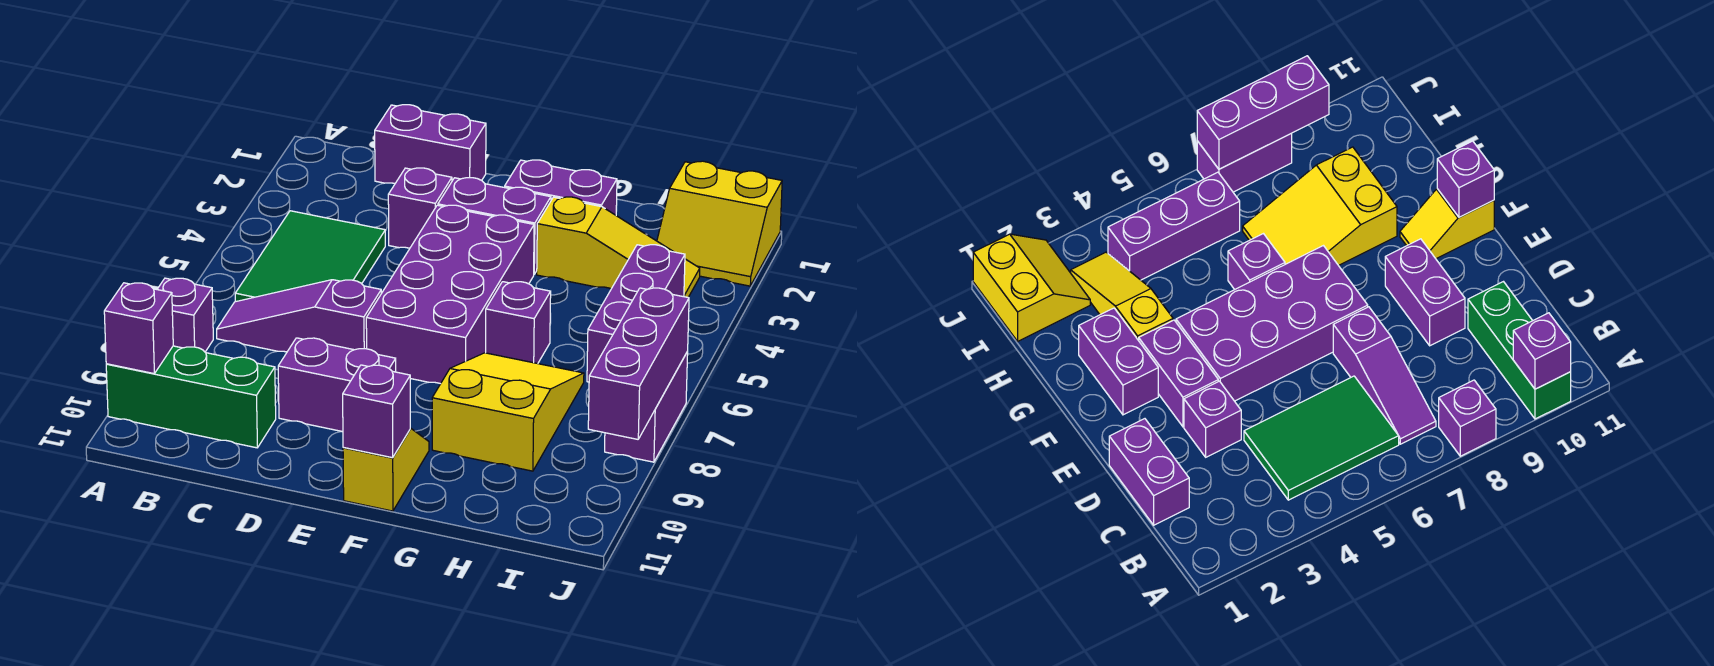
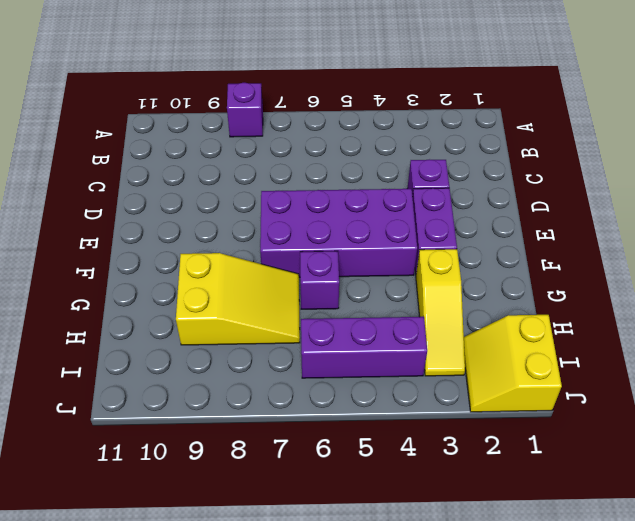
none -> green 1x3 brick [106,346,276,448]
none -> green 2x3 tile [235,211,385,302]
none -> purple 1x3 slope [217,280,381,352]

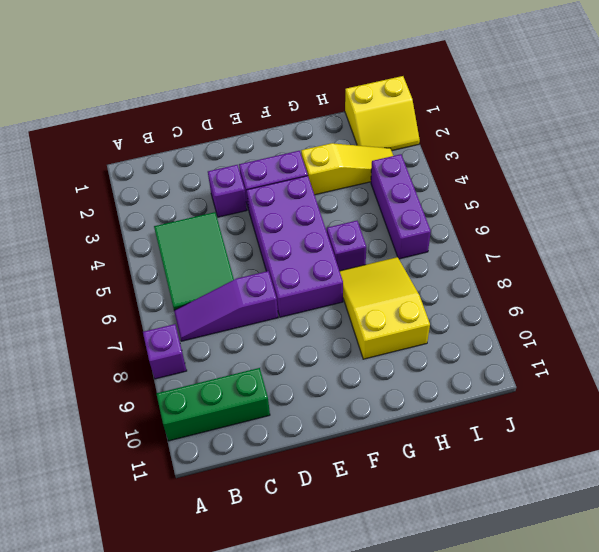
none -> purple 1x2 brick [375,105,486,184]
none -> purple 1x2 brick [278,338,396,432]
none -> purple 1x2 brick [505,160,617,215]

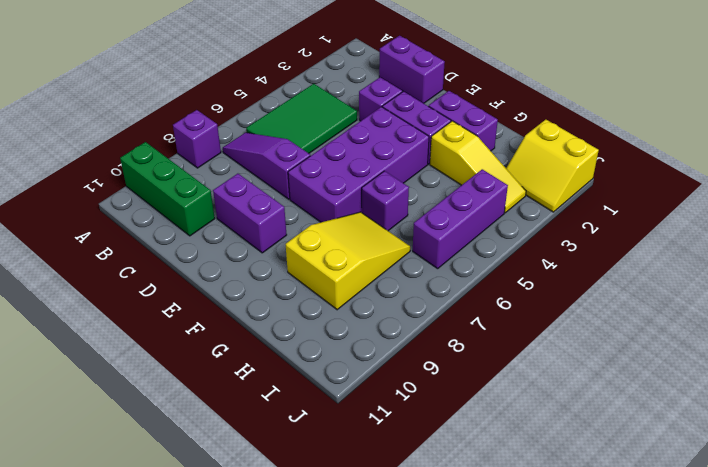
none -> yellow 1x2 slope [343,429,429,511]
none -> purple 1x2 brick [605,352,688,462]
none -> purple 1x1 brick [104,283,173,374]

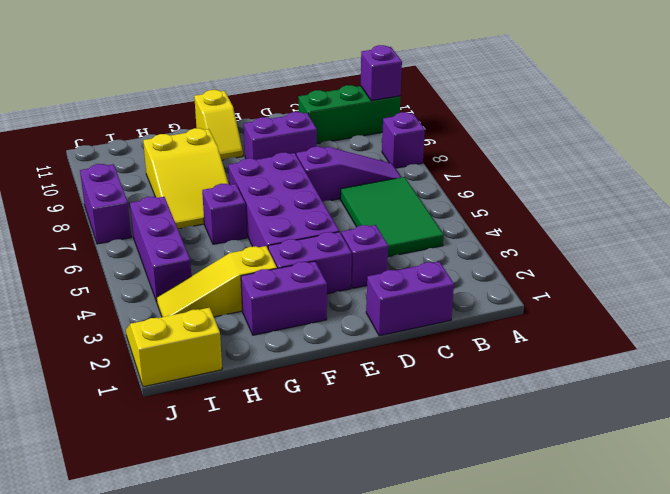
none -> purple 1x1 brick [343,365,411,458]
none -> purple 1x3 brick [588,288,689,439]

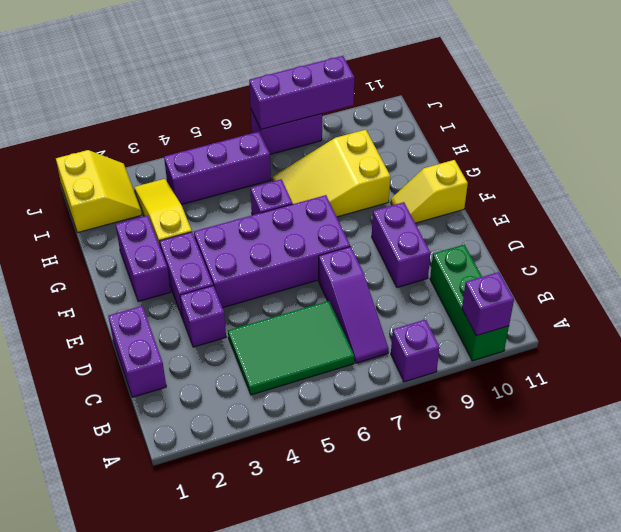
none -> purple 1x1 brick [343,365,411,458]

